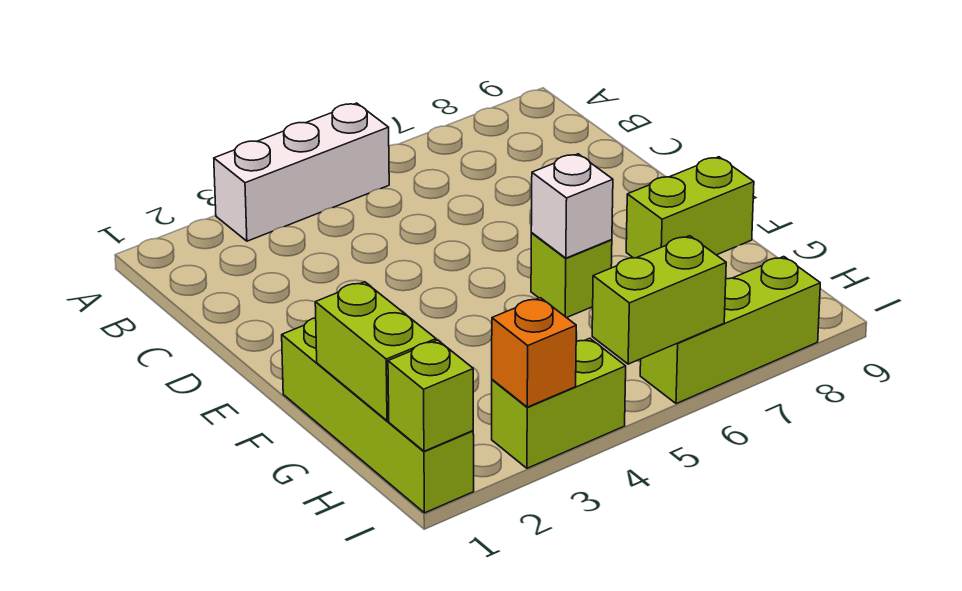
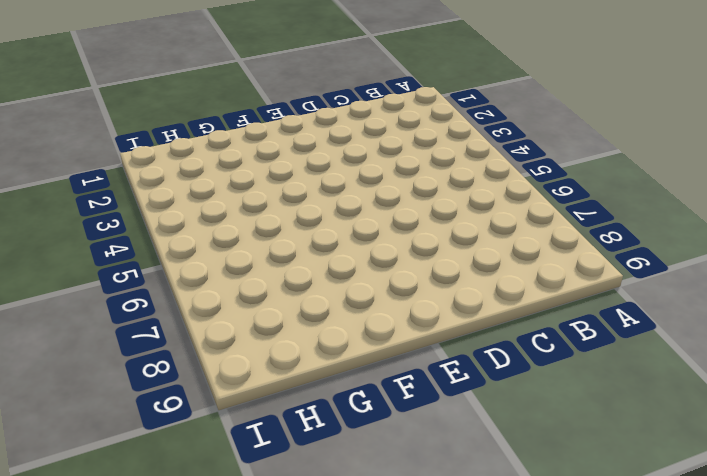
none -> white 1x3 brick [214,103,389,241]
none -> lime 1x4 brick [282,318,474,513]

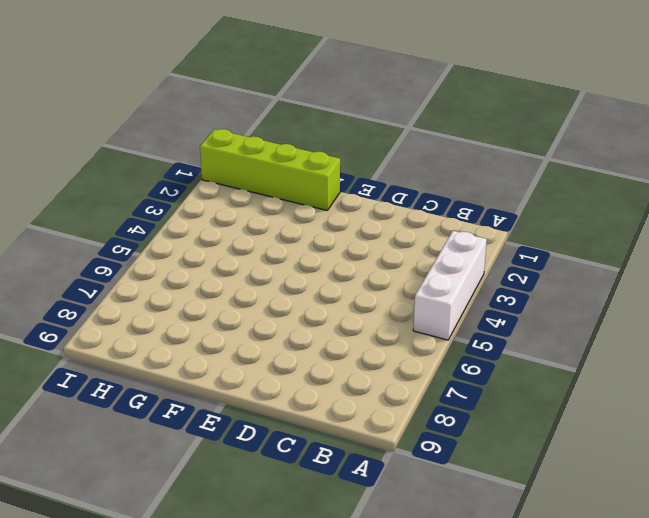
none -> lime 1x1 brick [531,233,612,318]
none -> lime 1x2 brick [626,157,754,258]

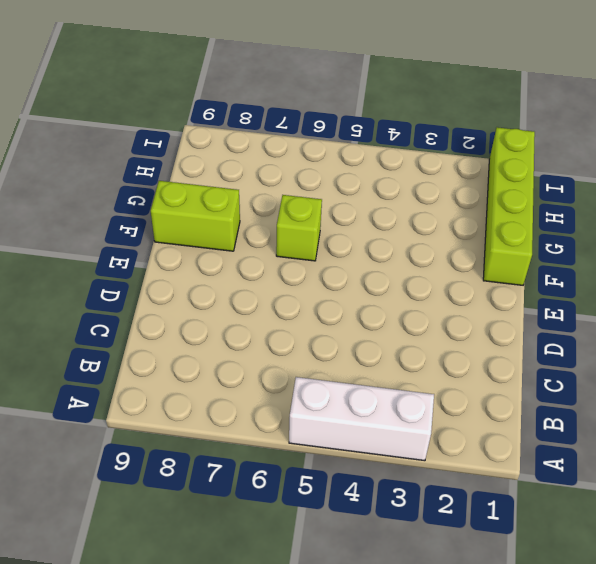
none -> lime 1x2 brick [492,338,626,468]
none -> lime 1x3 brick [640,257,820,404]

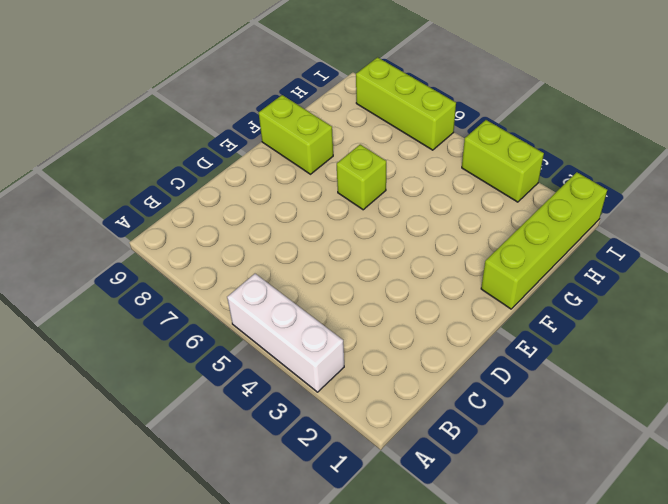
none -> white 1x1 brick [531,154,613,258]
none -> lime 1x2 brick [315,282,436,421]

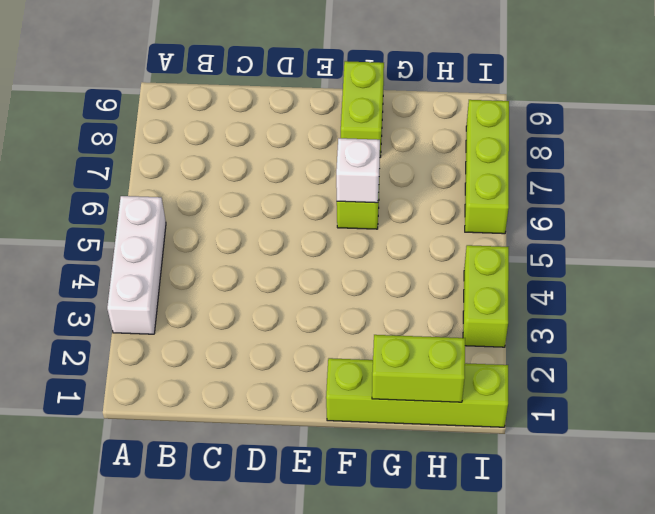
none -> lime 1x1 brick [388,340,473,451]
none -> orange 1x1 brick [492,298,576,407]

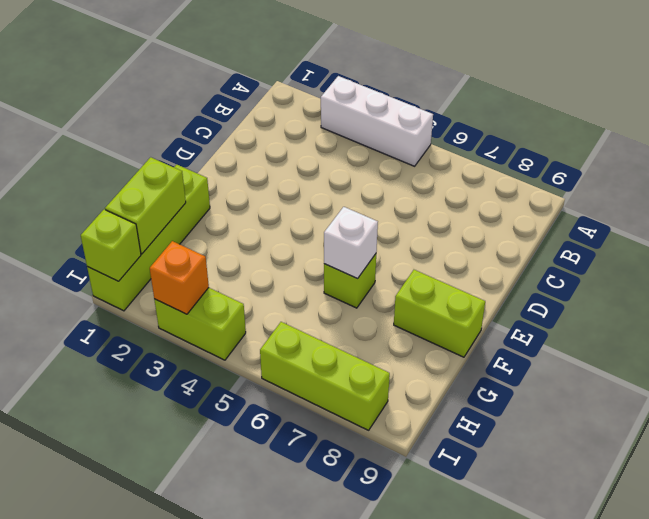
none -> lime 1x2 brick [592,236,726,364]

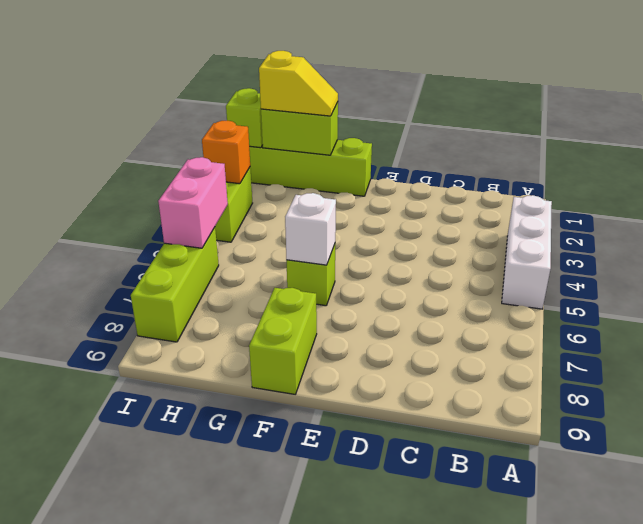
yellow 1x2 slope [259,51,338,116] -> none
pink 1x2 brick [158,157,228,248] -> lime 1x2 brick [592,236,726,364]

